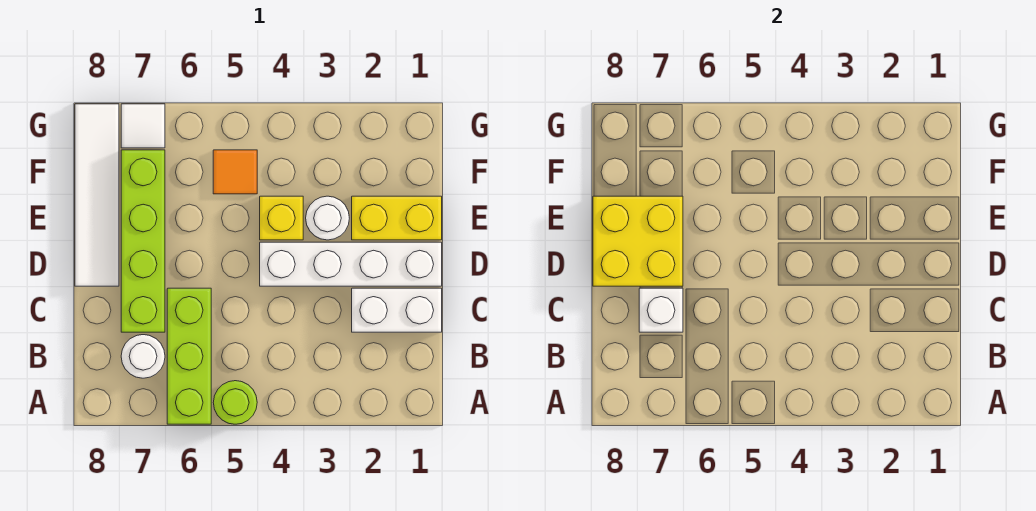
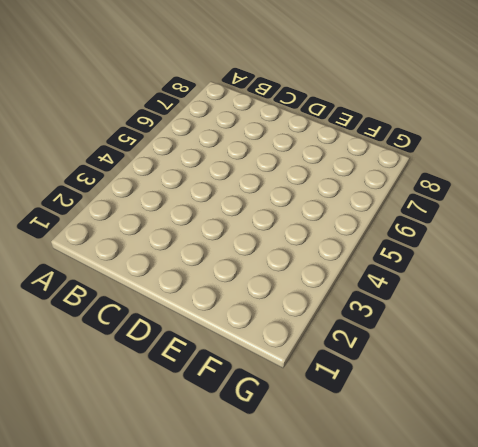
none -> lime 1x1 round brick [213,381,257,424]
none -> lime 1x3 brick [167,288,211,424]
none -> white 1x1 round brick [121,335,165,378]

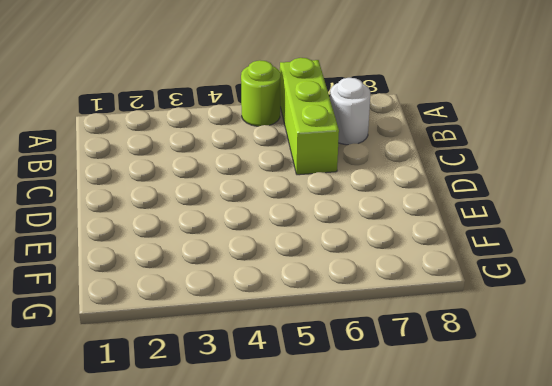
none -> white 1x2 brick [352,288,442,332]
none -> lime 1x4 brick [121,150,165,332]
none -> white 1x4 brick [260,242,442,286]

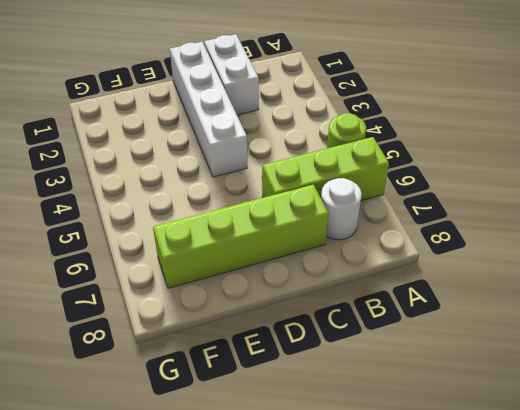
none -> white 1x4 tile [75,104,119,286]
none -> yellow 1x2 brick [352,196,442,240]
none -> white 1x1 round brick [306,196,349,240]

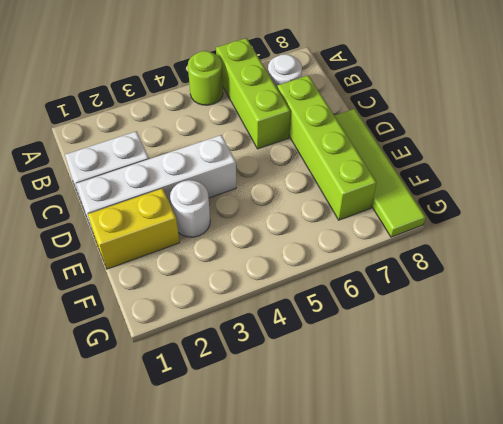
lime 1x4 tile [335,109,426,237] -> white 1x4 tile [75,104,119,286]
none -> yellow 1x1 brick [260,196,303,240]
none -> orange 1x1 tile [213,150,257,194]
none -> white 1x1 tile [121,104,165,148]

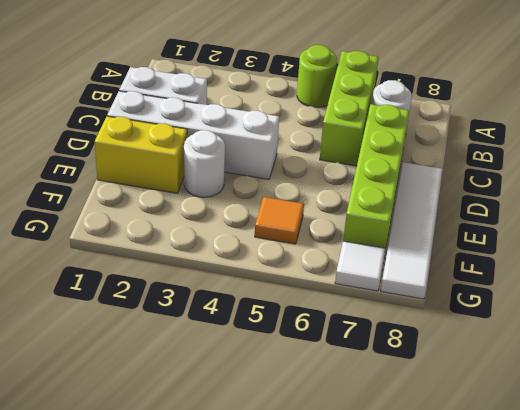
none -> yellow 1x1 brick [260,196,303,240]
none -> white 1x1 brick [639,288,683,332]
none -> yellow 2x2 brick [593,196,683,286]

